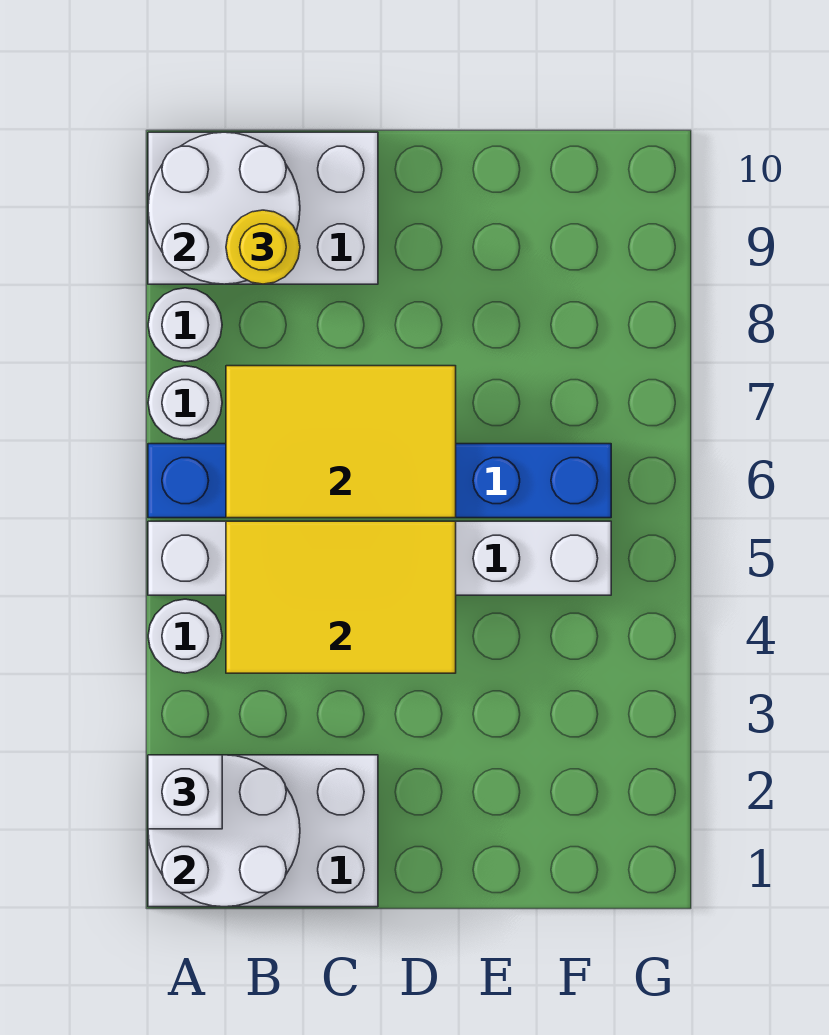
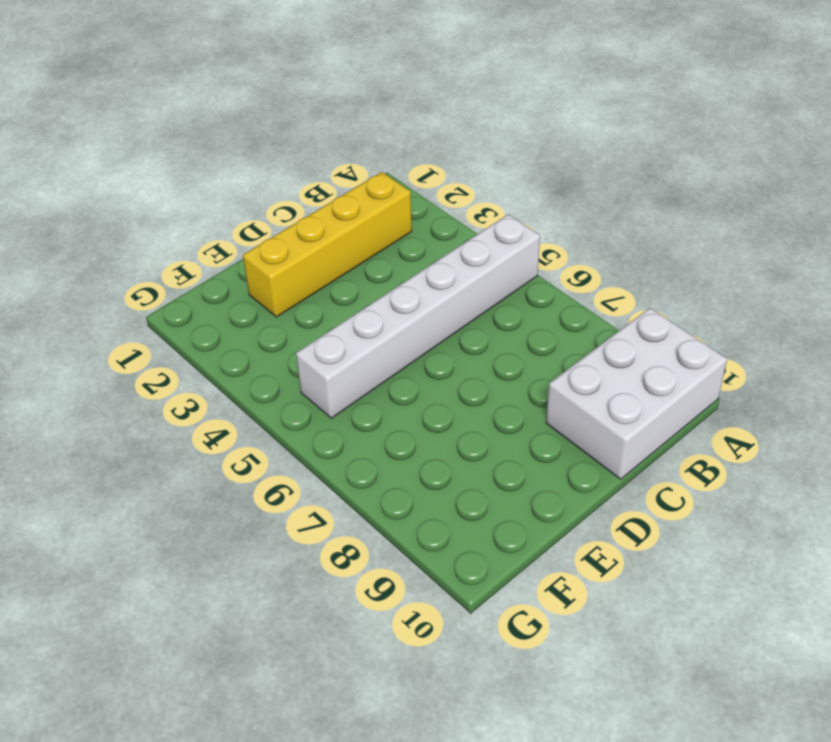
yellow 1x4 brick [243,172,412,317] -> white 2x3 brick [148,755,378,907]
none -> white 1x1 round brick [148,599,222,673]
none -> blue 1x6 brick [148,444,611,518]
none -> white 1x1 round brick [148,366,222,440]

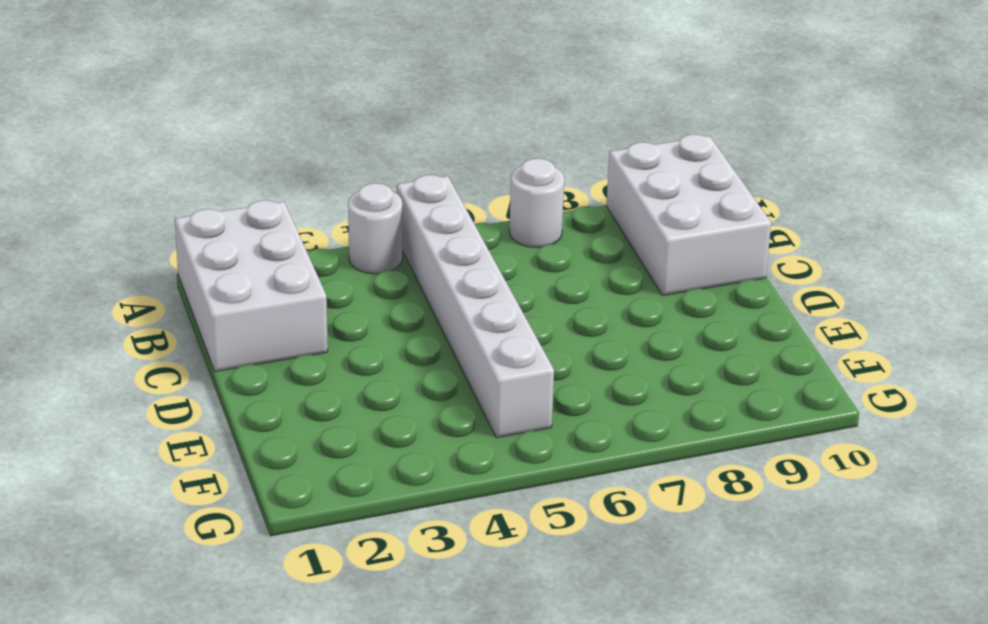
none -> blue 1x6 brick [148,444,611,518]
none -> white 1x1 round brick [148,288,222,362]
none -> white 2x2 round brick [148,755,300,907]

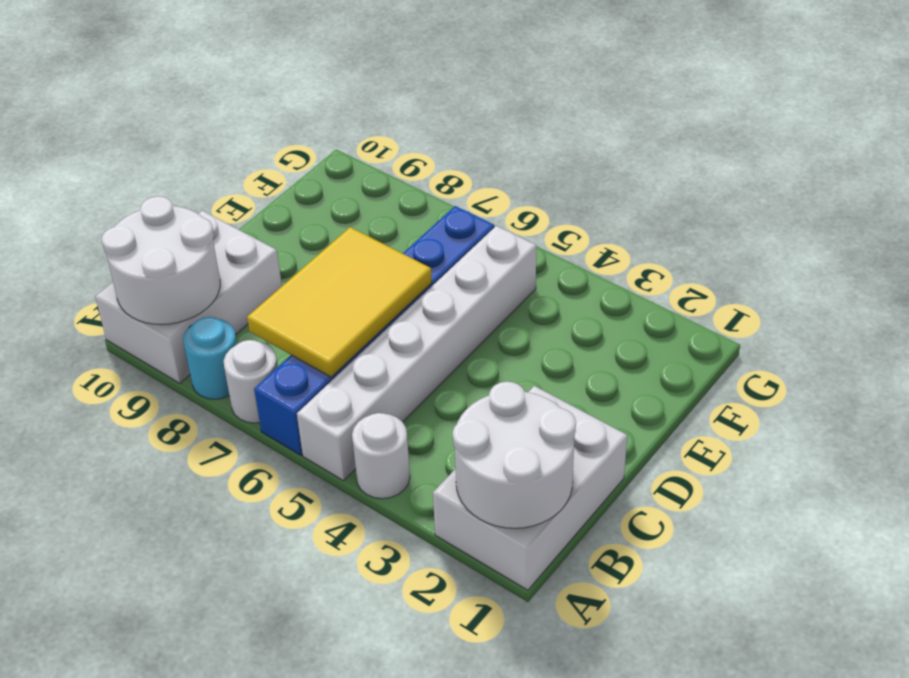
cyan 1x1 round brick [183,317,237,399] -> white 1x1 round brick [148,288,222,362]
none -> yellow 2x3 tile [226,521,456,673]
none -> white 1x1 brick [148,755,222,829]
none -> yellow 1x1 round brick [226,210,300,284]

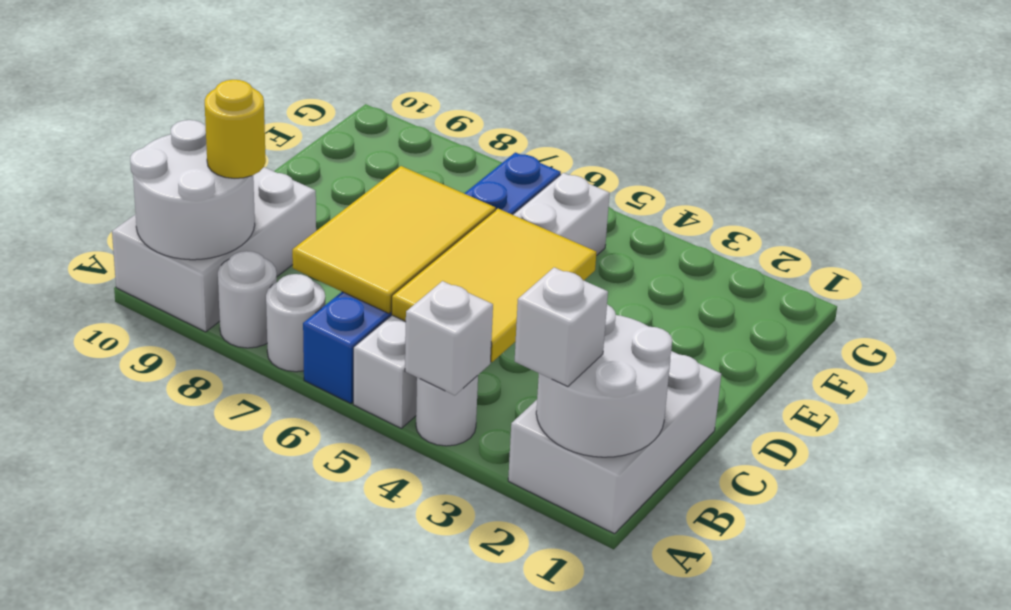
white 1x1 brick [405,281,493,395] -> none

